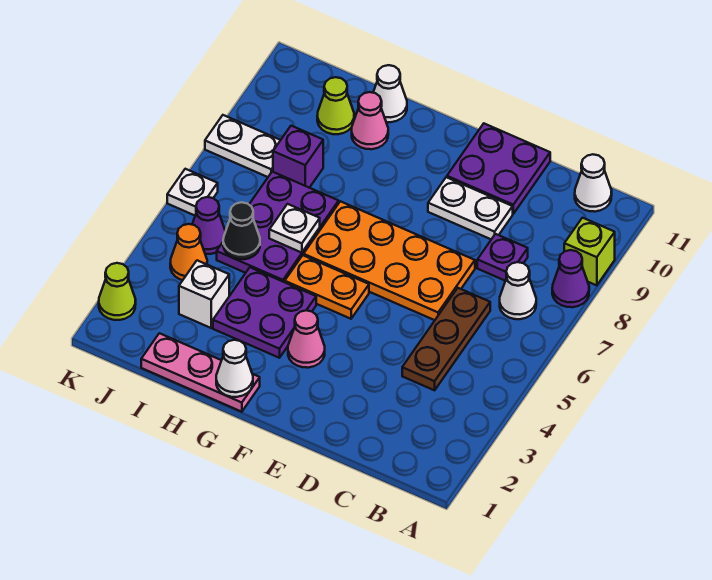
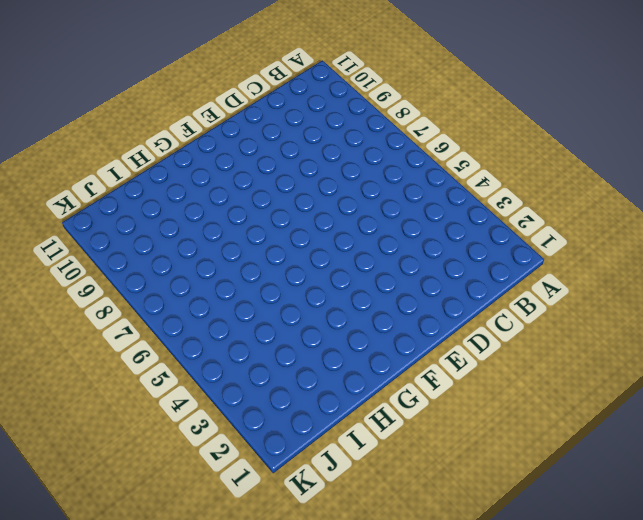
none -> purple 1x1 cone [552,250,589,307]
none -> lime 1x1 brick [564,218,615,285]
none -> white 1x1 cone [500,262,536,319]

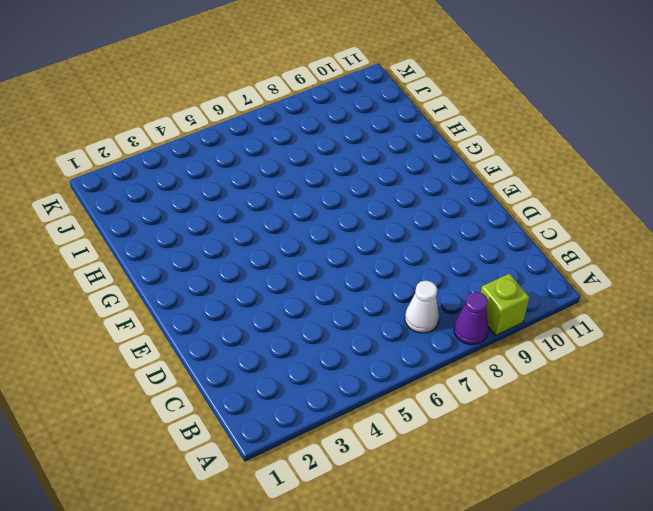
none -> white 1x1 cone [575,154,612,212]
none -> brown 1x3 plate [402,288,490,390]
none -> purple 1x1 plate [477,234,528,281]

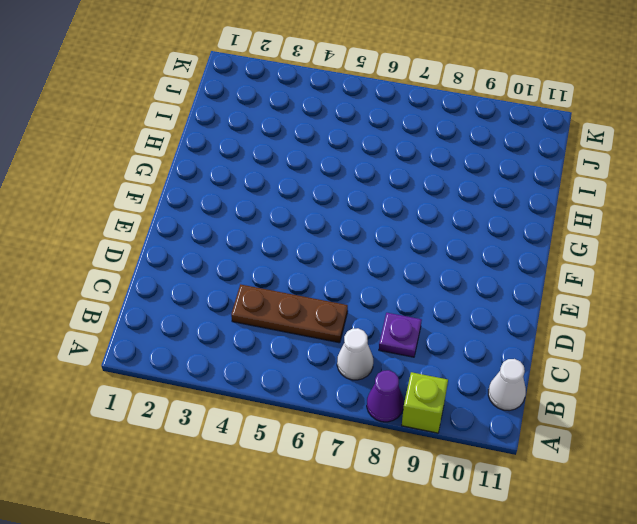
none -> orange 2x4 plate [304,201,475,320]
none -> white 1x2 plate [428,177,513,239]
none -> purple 2x2 plate [447,124,550,214]

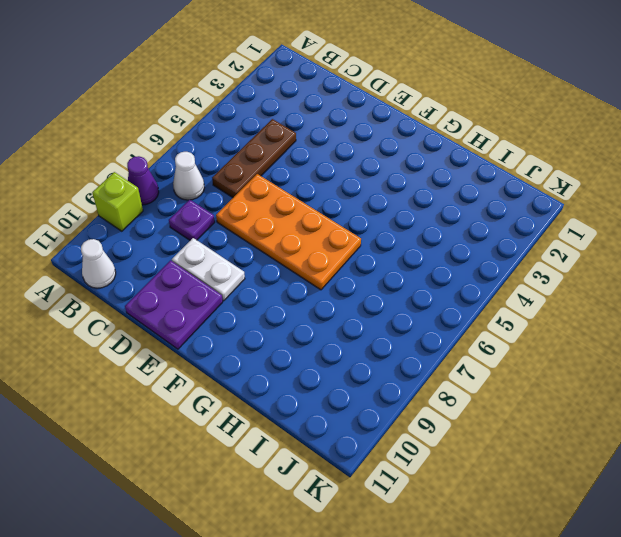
none -> pink 1x1 cone [288,310,325,368]
none -> orange 1x2 plate [285,255,369,319]
none -> pink 1x3 plate [141,333,260,412]

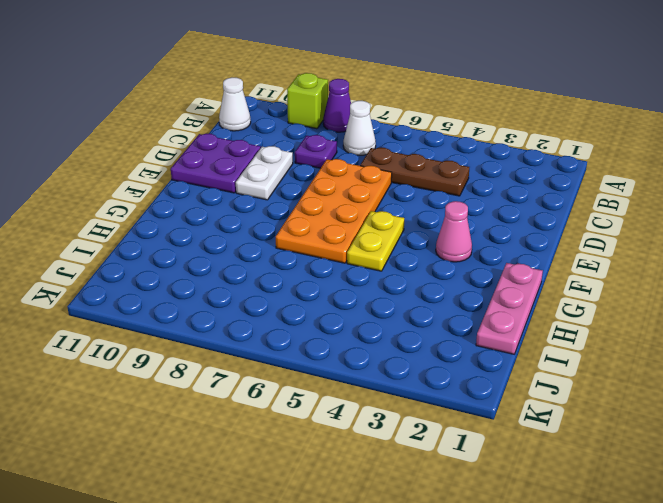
yellow 1x2 plate [347,211,404,271] -> orange 1x2 plate [285,255,369,319]
none -> purple 2x2 plate [213,267,316,358]
none -> purple 2x3 plate [217,172,339,282]
none -> pink 1x1 cone [352,92,388,149]

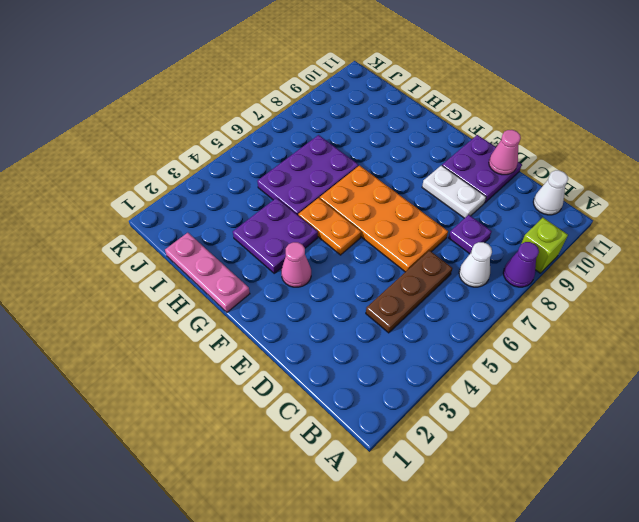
pink 1x1 cone [489,130,521,175] -> pink 1x1 cone moved to [352,92,388,149]
none -> white 1x1 cone [373,65,407,122]
none -> white 1x1 brick [179,260,229,328]
none -> purple 1x1 brick [273,126,323,188]

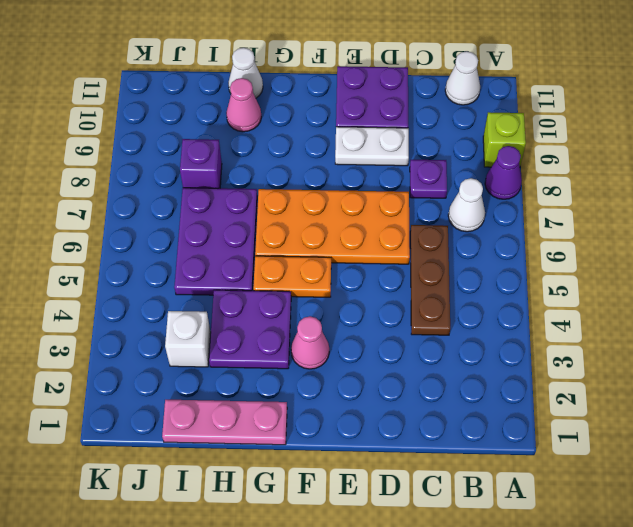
none -> lime 1x1 cone [317,77,354,134]
none -> orange 1x1 cone [170,224,207,280]
none -> purple 1x1 cone [192,197,226,254]

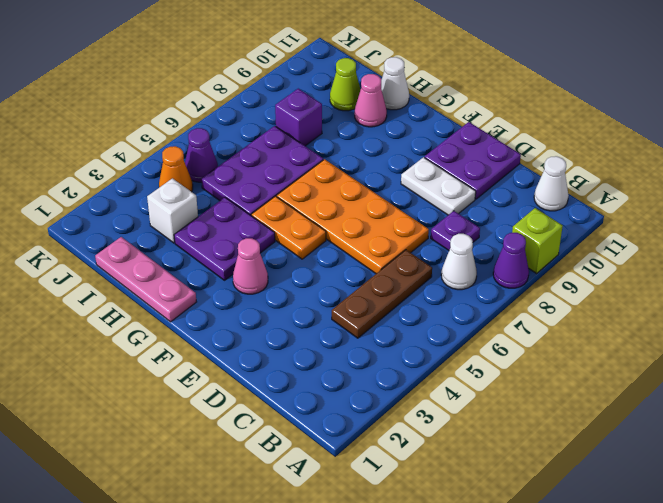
none -> white 1x2 plate [205,115,280,177]
none -> lime 1x1 cone [99,263,136,320]
none -> white 1x1 plate [167,169,218,215]

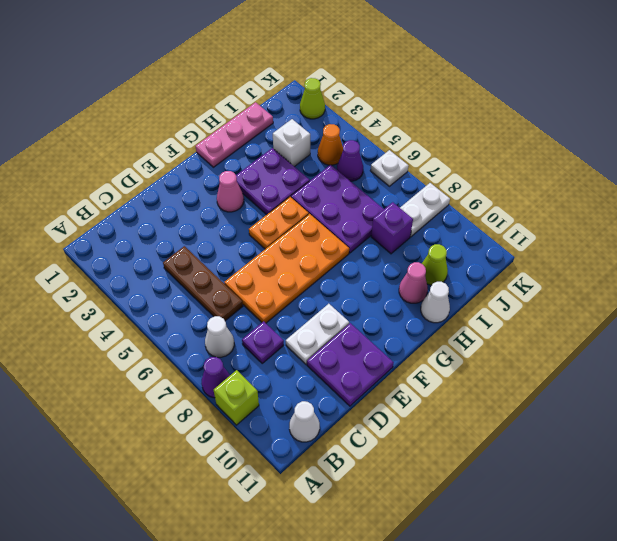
none -> white 1x1 cone [216,340,253,397]
none -> white 1x1 plate [269,204,320,253]
none -> black 1x1 cone [223,202,260,259]

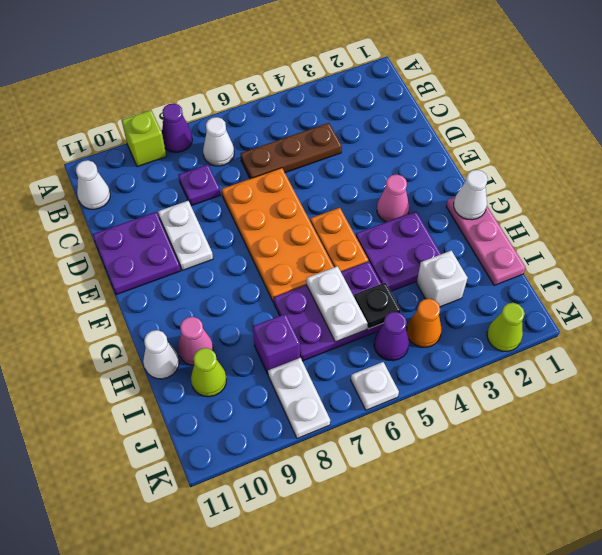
white 1x2 plate [306,266,368,342] -> white 1x1 plate [269,204,320,253]
black 1x1 plate [354,283,401,329] -> black 1x1 cone [223,202,260,259]

